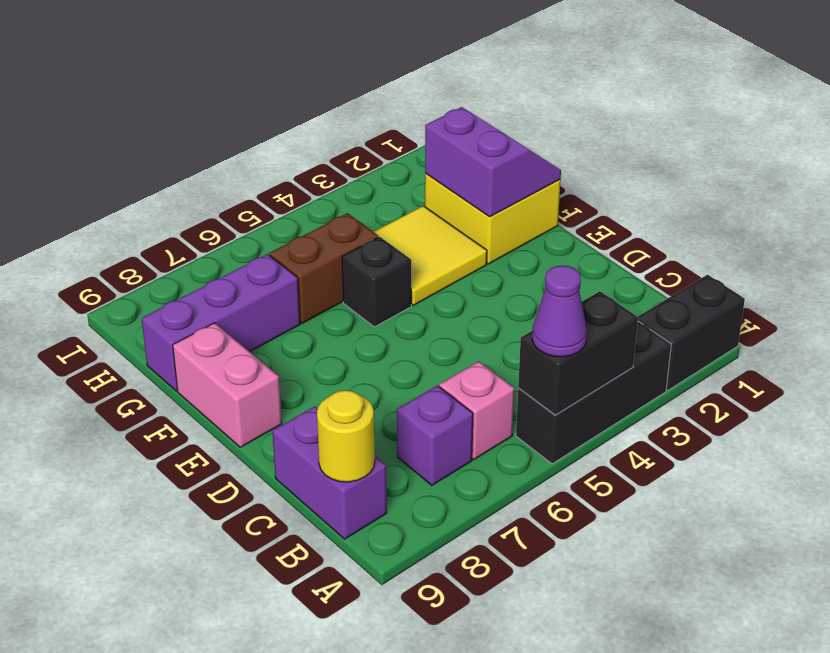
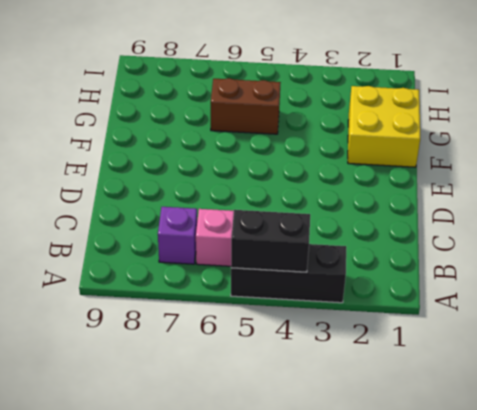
none -> black 1x2 brick [638,275,745,390]
none -> purple 1x2 brick [272,406,387,539]
none -> pink 1x2 brick [173,323,282,447]

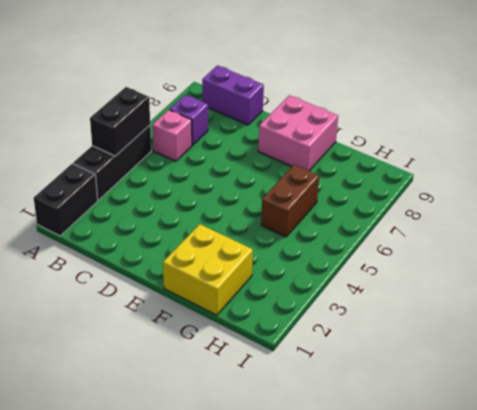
pink 2x2 brick [258,95,338,171] -> pink 1x2 brick [173,323,282,447]
none -> yellow 2x2 tile [374,206,487,305]
none -> black 1x1 brick [342,237,411,327]
none -> purple 1x3 brick [142,254,300,391]

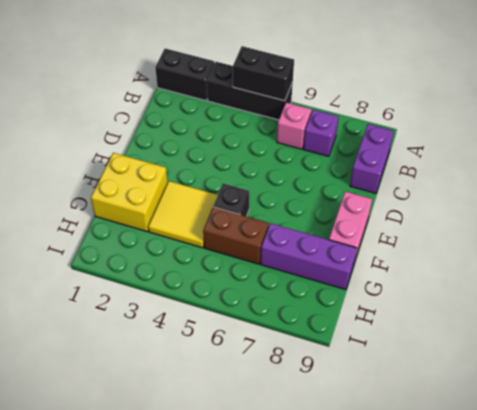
none -> yellow 1x1 round brick [317,390,375,482]
none -> purple 2x2 slope [425,107,561,217]
none -> purple 1x1 cone [532,266,587,357]

